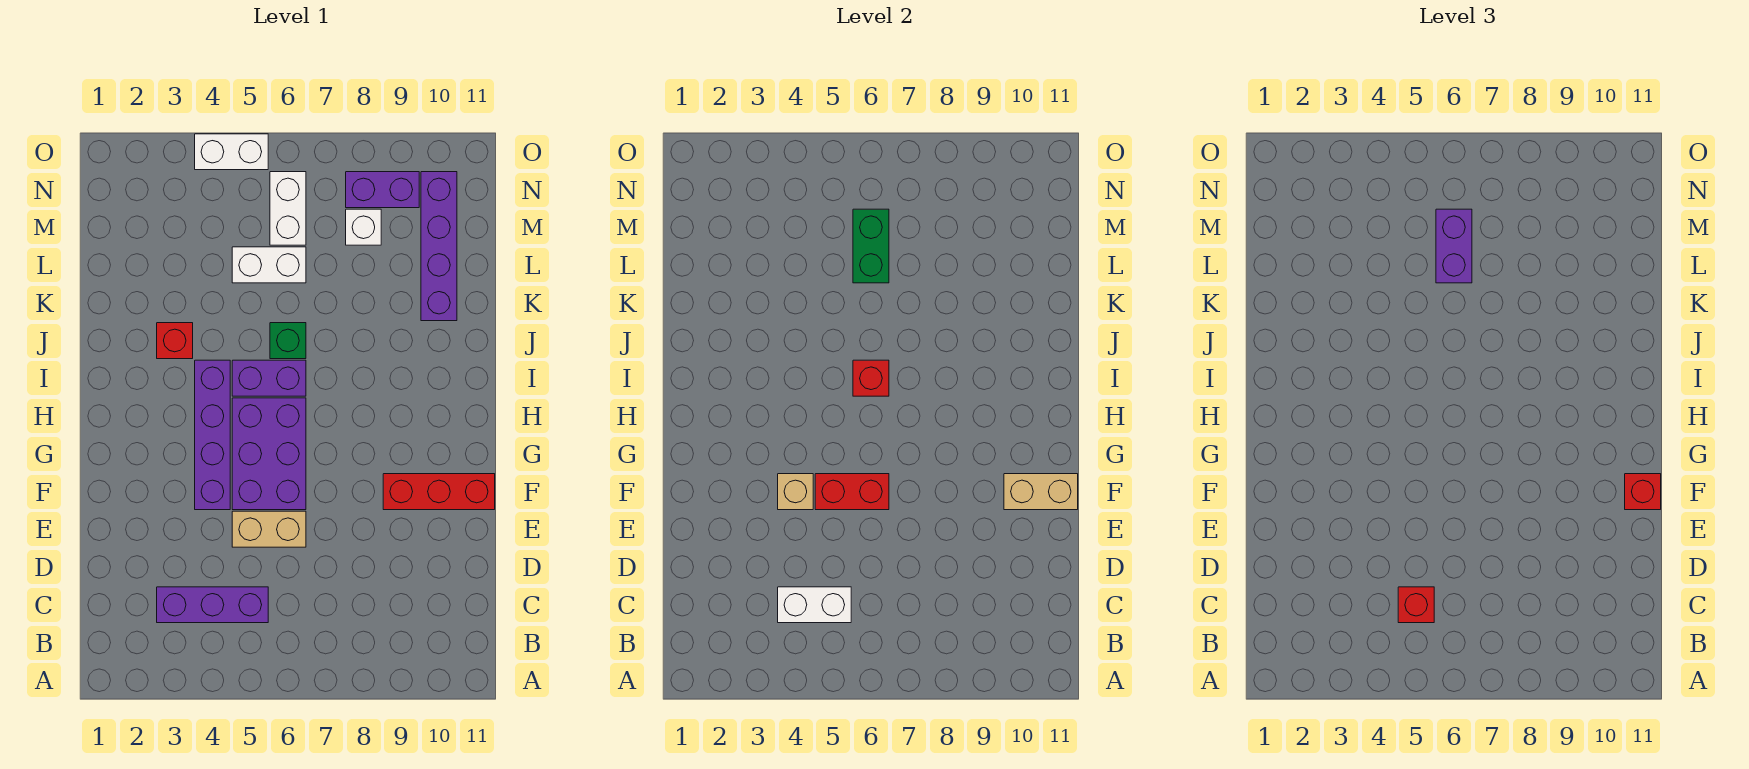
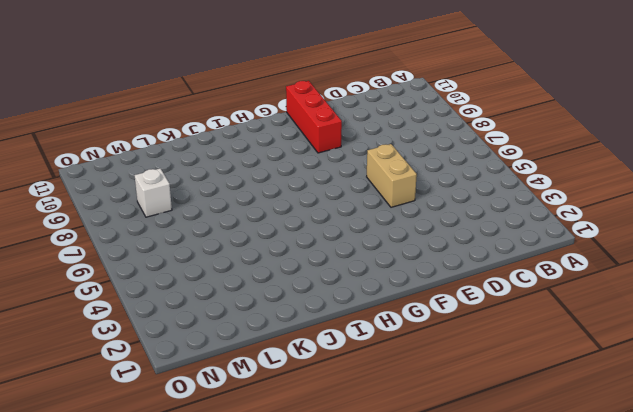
none -> purple 1x3 brick [157,587,268,623]
none -> purple 1x4 brick [195,360,230,510]
none -> purple 2x3 brick [232,398,306,510]

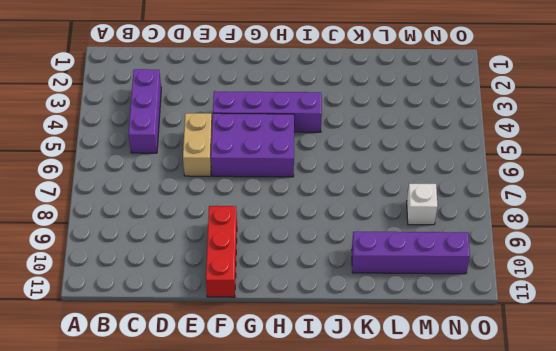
none -> purple 1x2 brick [232,360,306,396]
none -> red 1x1 brick [157,323,193,359]
none -> green 1x1 brick [270,323,306,359]

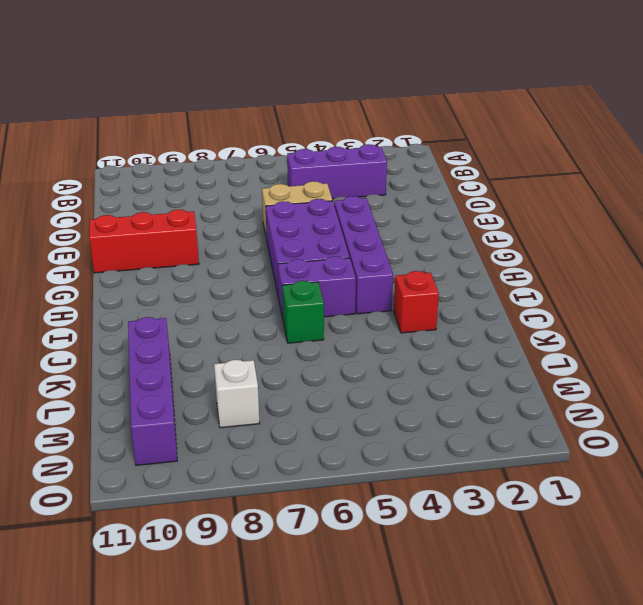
none -> white 1x2 brick [232,247,306,283]
none -> white 1x2 brick [270,172,306,245]
none -> purple 1x2 brick [346,172,419,208]

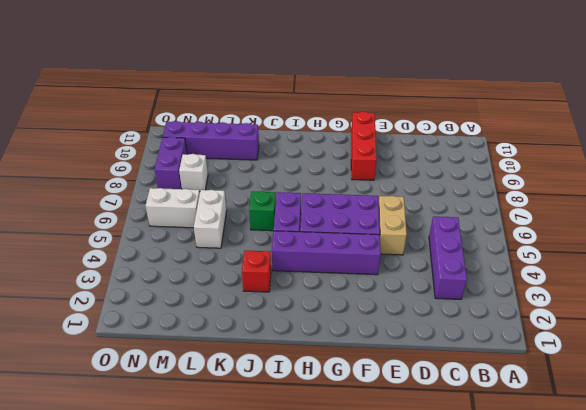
none -> white 1x2 brick [195,134,268,170]
none -> white 1x2 brick [778,587,851,623]
none -> tan 1x1 brick [778,474,813,510]

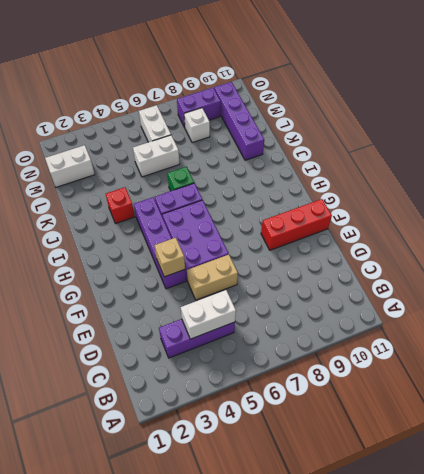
white 1x2 brick [45,145,95,187] -> white 1x2 brick moved to [195,134,268,170]
none -> red 1x2 brick [815,474,889,510]
none -> tan 1x2 brick [1004,474,1078,510]
none -> red 1x1 brick [853,360,889,396]

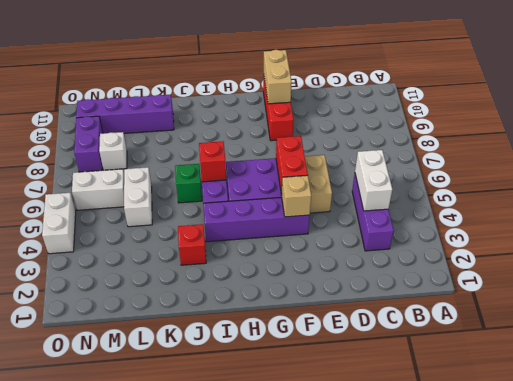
none -> green 1x2 brick [853,209,889,283]
none -> red 1x1 brick [1398,587,1434,623]
none -> red 1x1 brick [1625,474,1661,510]

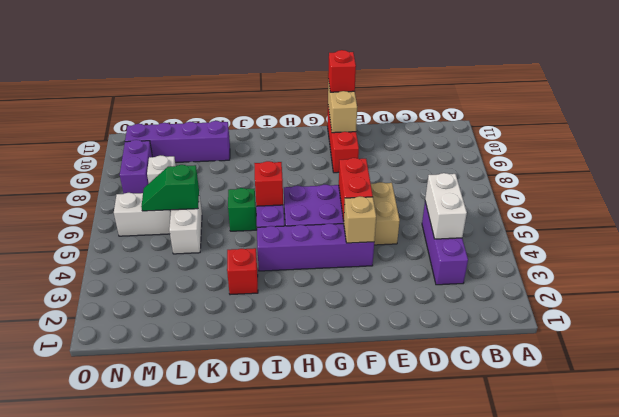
green 1x2 slope [141,165,199,211] -> green 1x2 brick [853,209,889,283]
none -> white 1x2 brick [195,134,268,170]
none -> red 1x1 brick [1398,587,1434,623]
none -> purple 1x2 brick [1436,209,1472,283]

